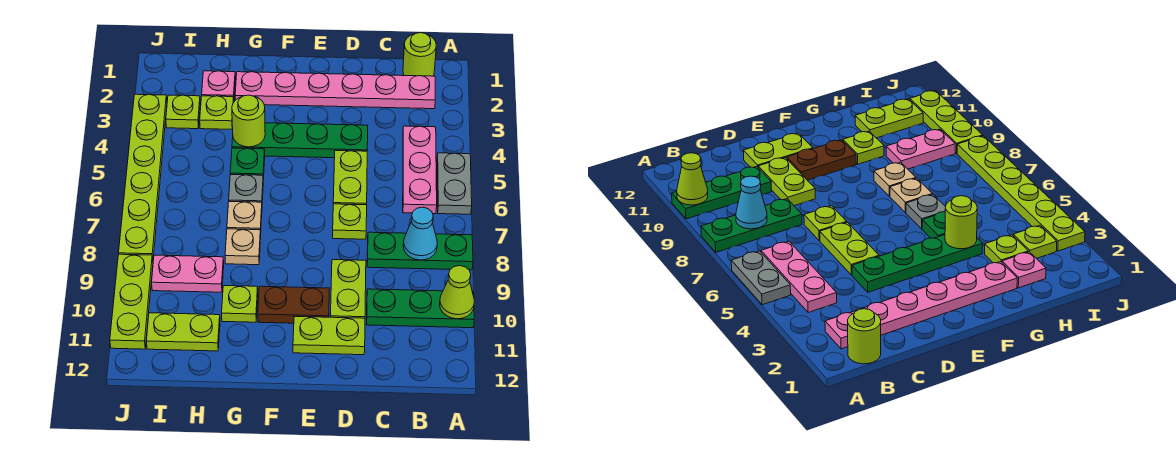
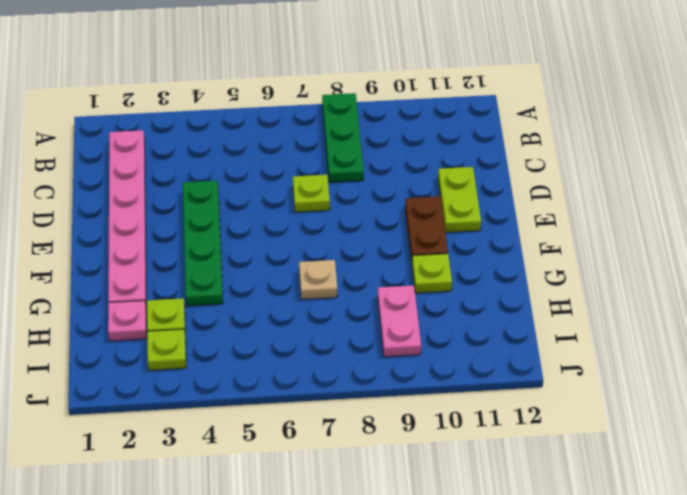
none -> grey 1x2 plate [437,153,472,214]
none -> green 1x3 plate [367,289,474,328]
none -> lime 1x1 round brick [403,33,436,76]

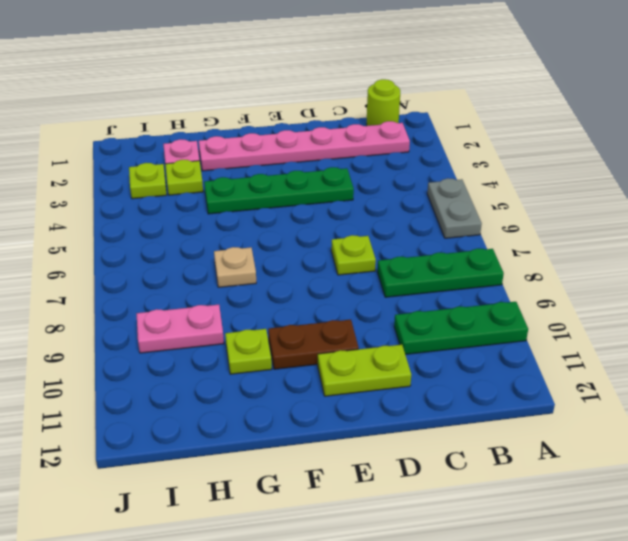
none -> pink 1x3 plate [403,126,437,214]
none -> lime 1x2 plate [333,151,367,205]
none -> lime 1x2 plate [331,260,366,318]

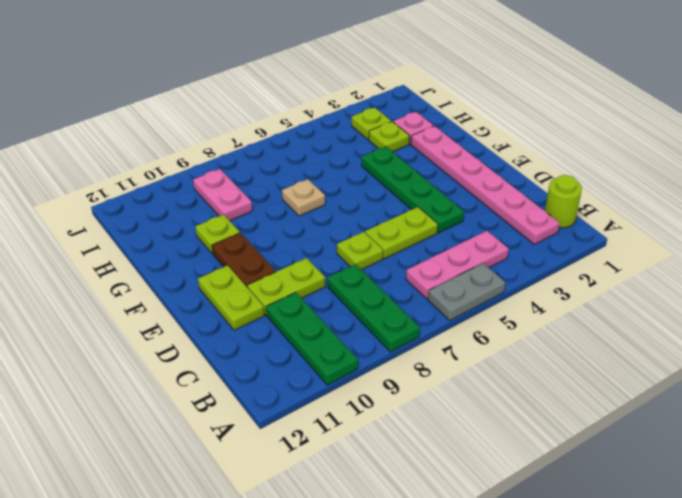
none -> green 1x1 plate [230,148,265,180]
none -> grey 1x1 plate [229,175,263,203]
none -> tan 1x1 plate [225,229,261,265]

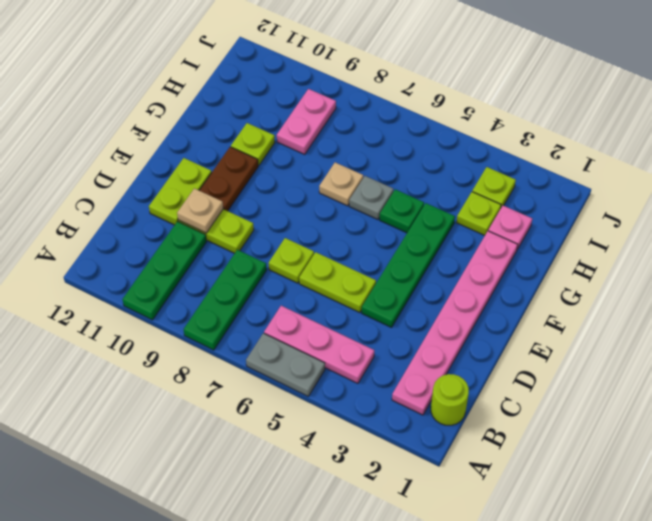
tan 1x1 plate [177,188,223,233] -> tan 1x1 plate moved to [225,229,261,265]
none -> lime 1x2 plate [146,313,220,351]
none -> lime 1x6 plate [119,94,167,258]
none -> lime 1x3 plate [110,254,153,349]

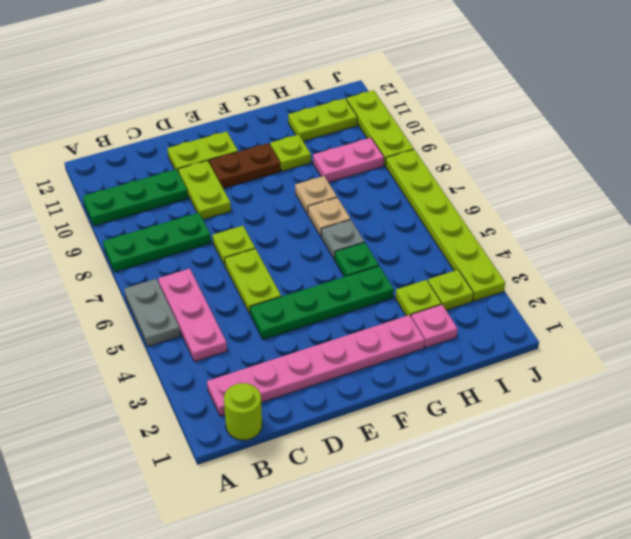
none -> lime 1x1 cone [440,266,474,319]
none -> cyan 1x1 cone [403,207,437,260]
none -> lime 1x1 round brick [232,95,265,147]

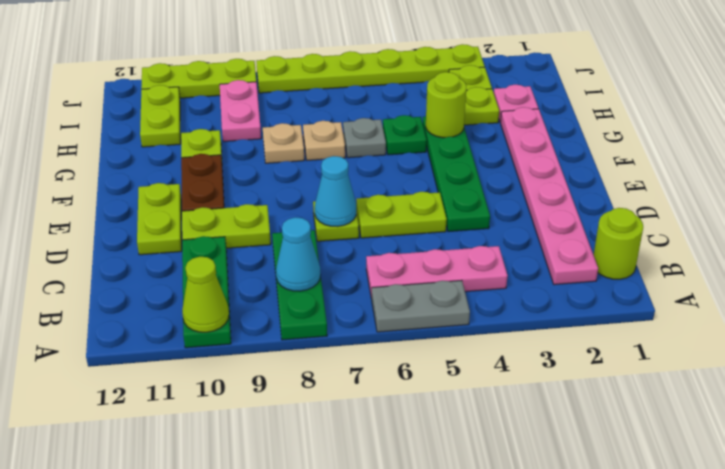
cyan 1x1 cone [315,156,356,227] -> none

